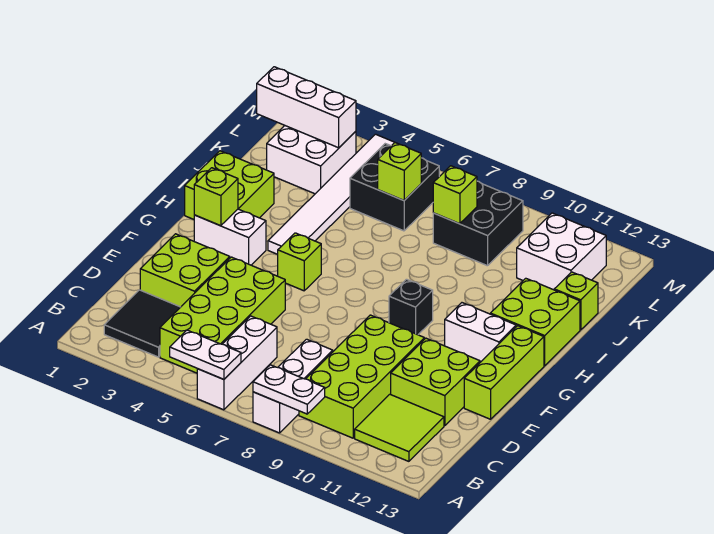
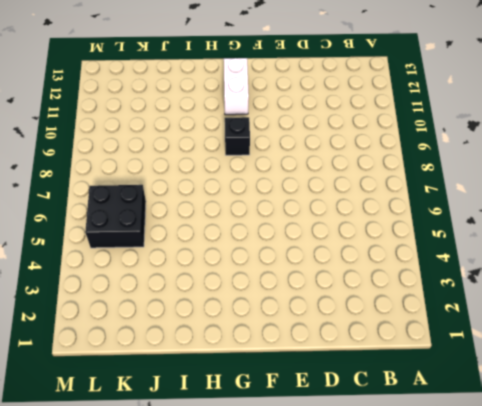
none -> white 1x3 brick [197,316,277,410]
none -> white 1x3 brick [253,339,333,433]
none -> black 2x2 tile [104,290,180,357]

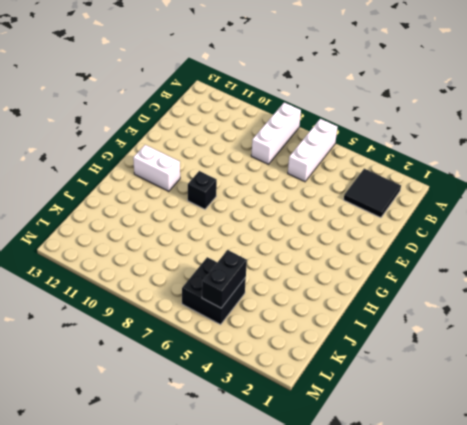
black 1x2 brick [202,250,247,308] -> none
none -> lime 2x4 brick [160,257,285,373]
none -> lime 2x4 brick [299,315,424,438]
none -> lime 2x2 tile [355,394,444,461]

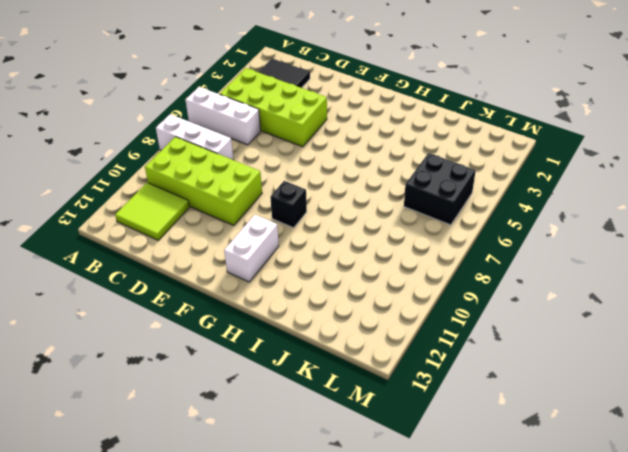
none -> lime 2x2 brick [140,234,230,307]
none -> lime 2x2 brick [391,338,480,426]
none -> lime 1x3 brick [464,326,544,419]

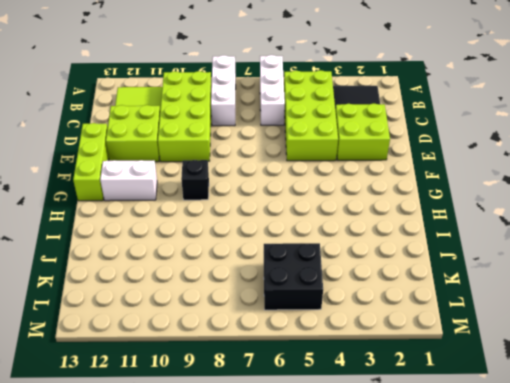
none -> white 1x2 brick [194,209,266,265]
none -> lime 1x1 brick [278,233,321,291]
none -> lime 2x2 brick [185,151,274,219]

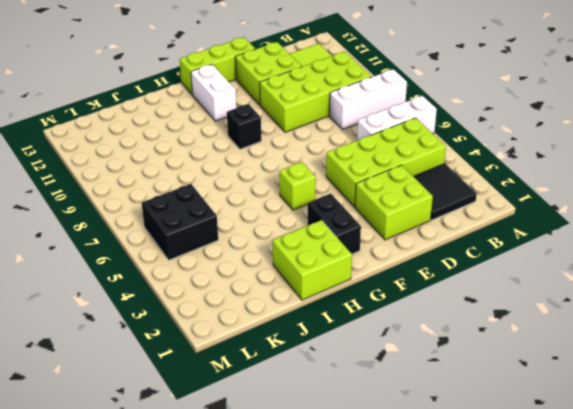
black 1x2 brick [308,194,361,254] -> white 1x2 brick [194,209,266,265]
none -> white 1x6 tile [268,134,395,254]
none -> lime 2x2 brick [491,278,580,366]
none -> lime 1x1 brick [554,272,598,330]

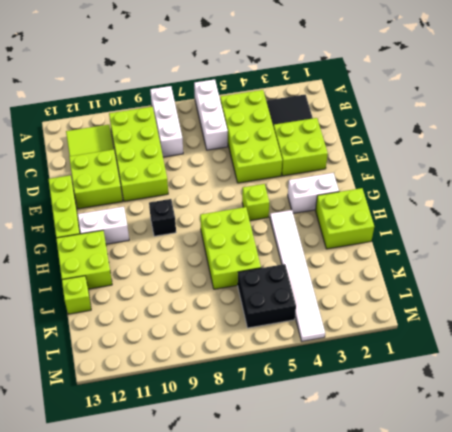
lime 2x3 brick [200,207,261,289] -> none
none -> white 2x2 brick [267,126,356,194]
none -> black 2x2 brick [433,181,523,266]
none -> white 2x2 brick [517,213,606,290]

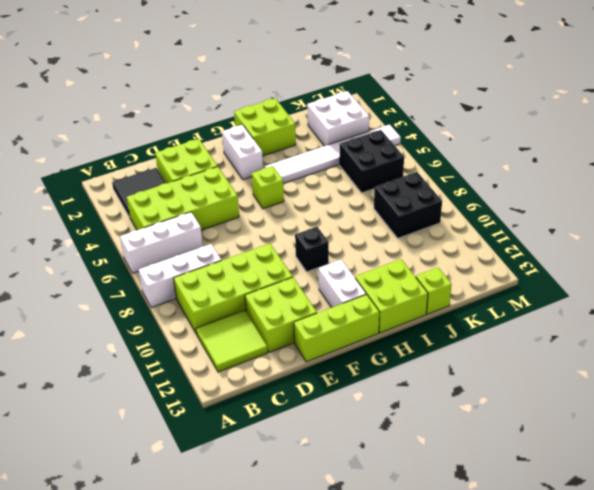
none -> white 2x2 brick [517,213,606,290]
none -> white 1x2 plate [170,330,241,379]
none -> white 1x2 plate [253,365,325,414]

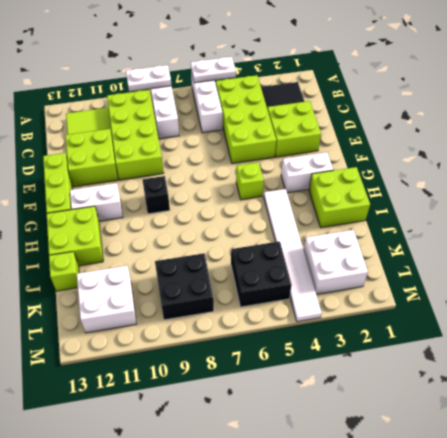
none -> lime 1x1 brick [194,168,238,226]
none -> lime 1x1 brick [378,143,421,200]
none -> lime 1x1 brick [433,166,477,224]

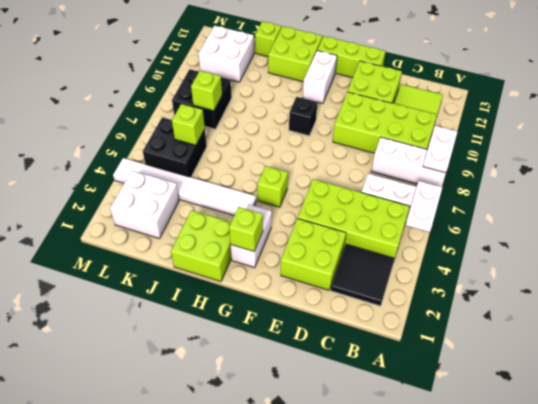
none -> white 1x3 brick [257,67,356,148]

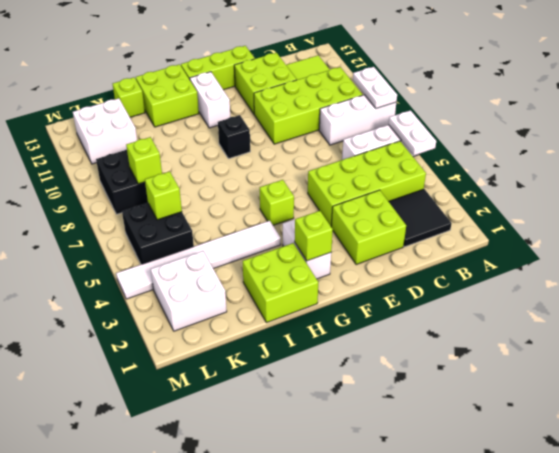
none -> white 1x3 brick [257,67,356,148]

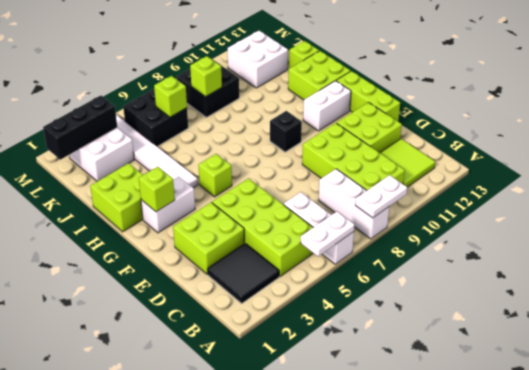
black 1x3 brick [43,96,117,160] -> white 1x3 brick [257,67,356,148]

